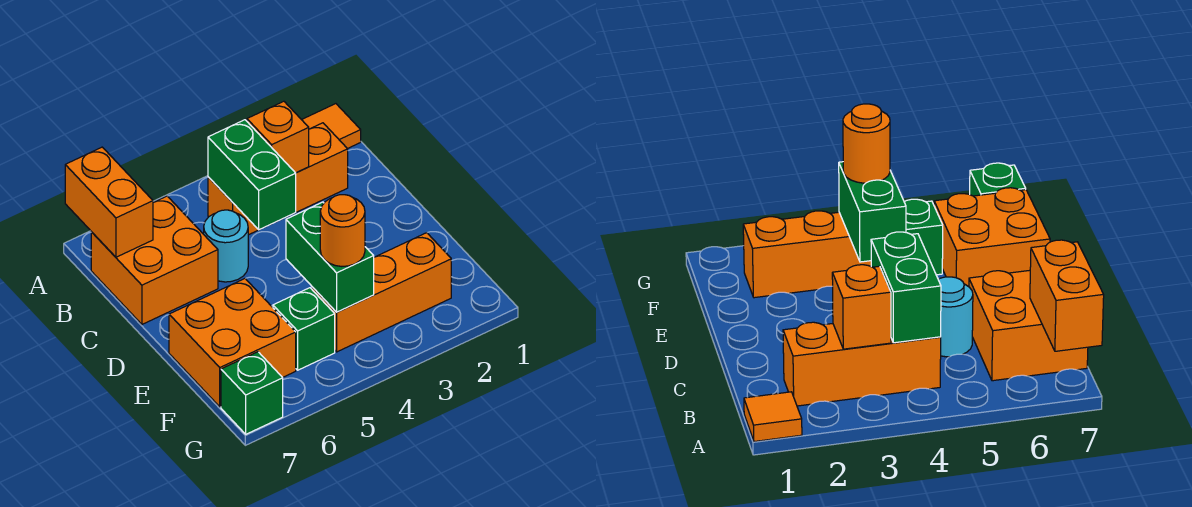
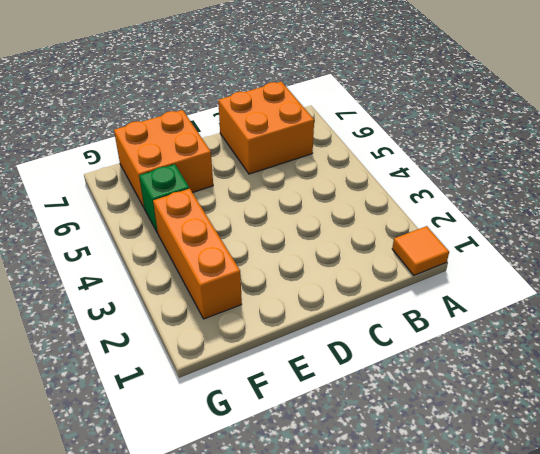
none -> orange 1x3 brick [208,123,348,235]
none -> cyan 1x1 round brick [204,210,248,282]
none -> green 1x1 brick [221,352,283,434]

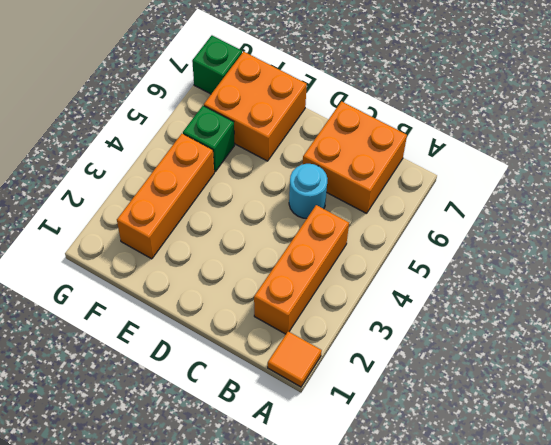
none -> orange 1x2 brick [65,147,153,257]
none -> orange 1x1 brick [247,101,309,173]
none -> green 1x2 brick [208,120,296,230]

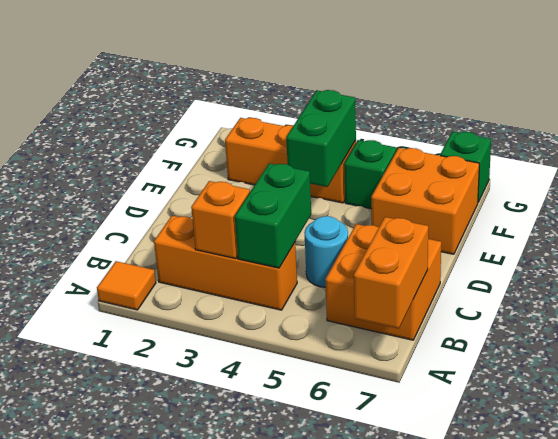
none -> orange 1x1 round brick [320,195,365,266]

